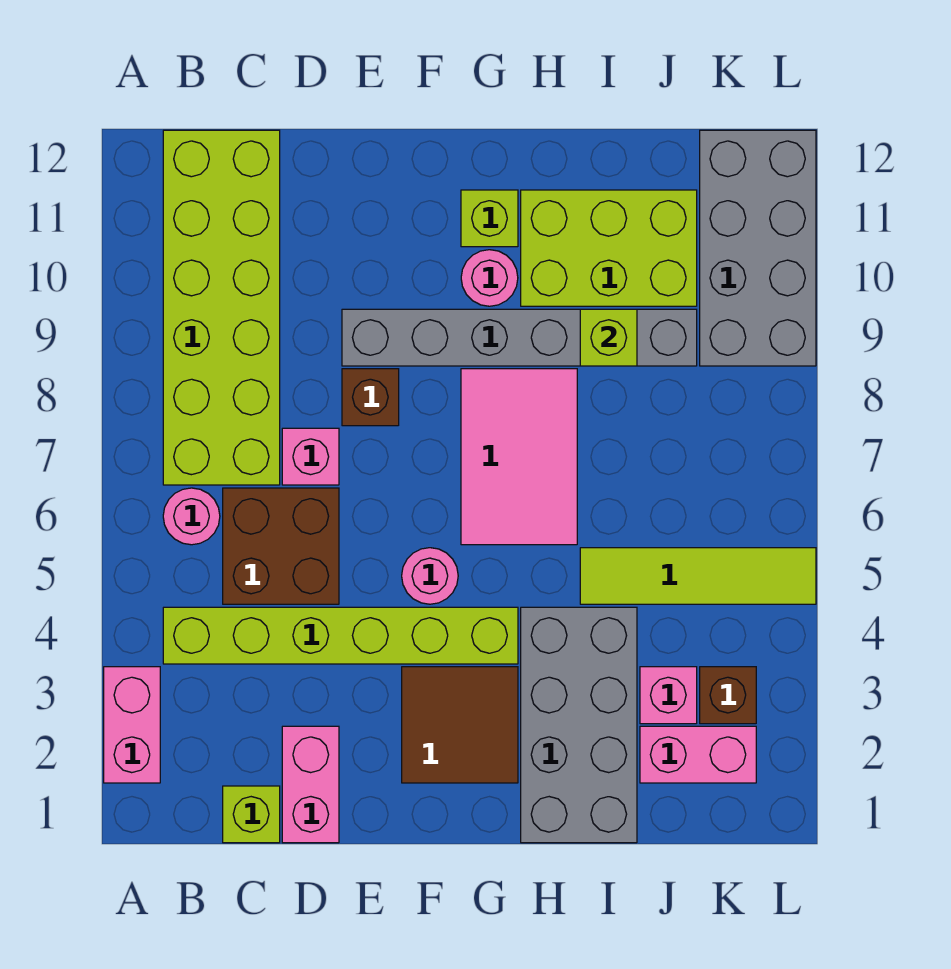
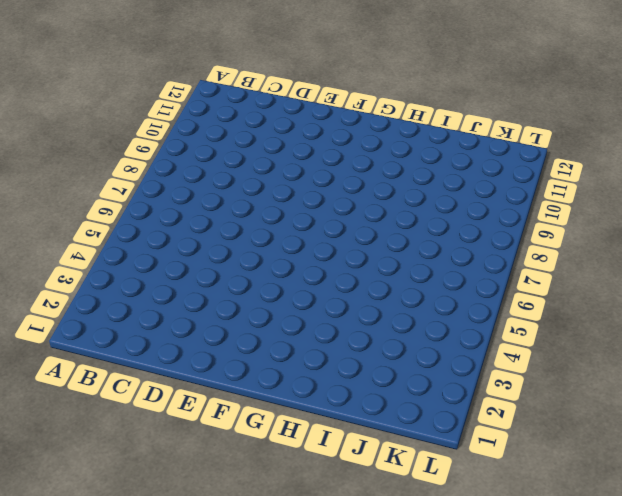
none -> pink 1x2 brick [104,667,160,783]
none -> lime 1x6 brick [163,607,518,664]
none -> pink 1x1 round brick [163,488,220,545]

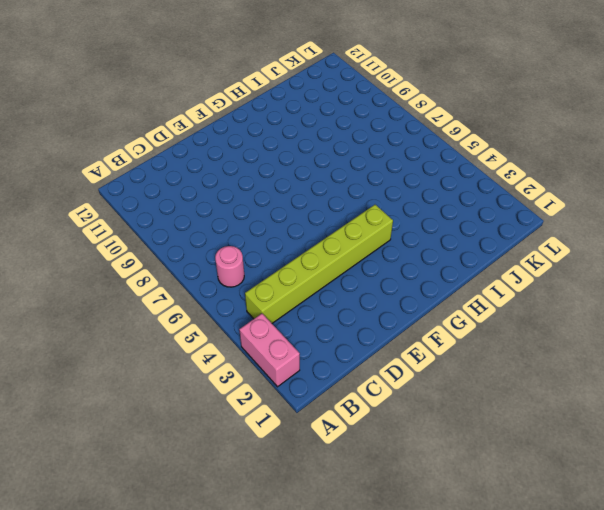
none -> lime 2x6 brick [163,130,280,485]
none -> lime 1x1 brick [223,786,280,843]
none -> brown 2x2 brick [223,488,339,604]

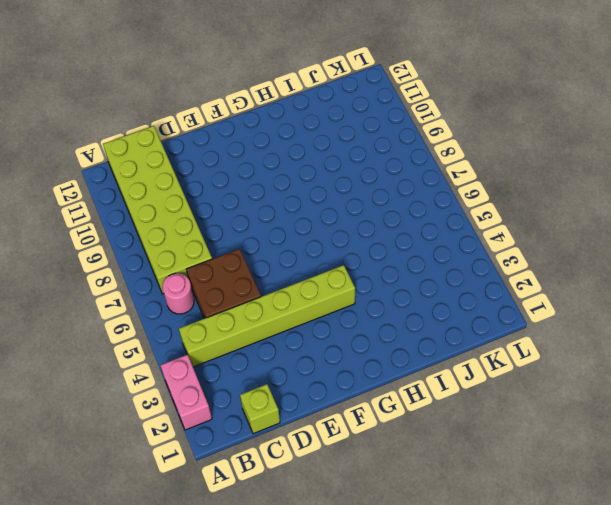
none -> pink 1x2 brick [282,726,339,843]
none -> pink 1x1 brick [282,428,339,485]
none -> brown 1x1 brick [342,369,399,426]

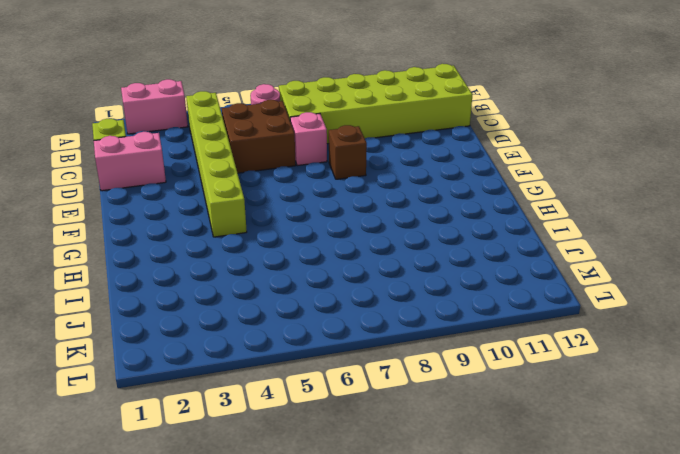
none -> grey 1x6 brick [342,309,697,366]
none -> brown 2x2 tile [402,667,518,783]
none -> pink 1x1 round brick [402,548,458,604]

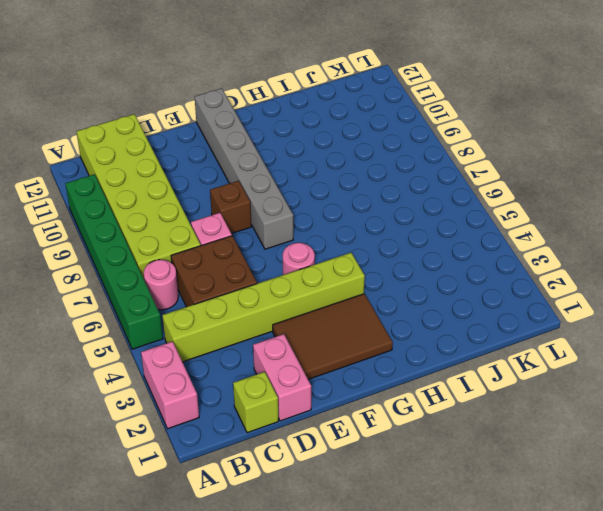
green 1x6 brick [65,174,163,349] -> none
brown 2x3 tile [273,294,393,379] -> brown 2x2 tile [402,667,518,783]
grey 1x6 brick [195,88,293,249] -> grey 1x6 brick turned to [342,309,697,366]
none -> pink 2x3 tile [461,369,577,545]
none -> pink 1x1 round brick [461,250,518,306]
none -> lime 1x1 brick [461,190,518,247]

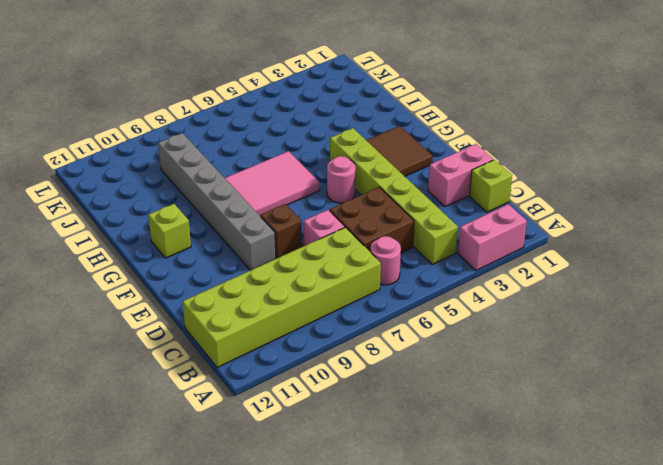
none -> pink 1x1 round brick [461,250,518,306]
none -> grey 2x4 brick [521,607,637,843]
none -> lime 2x3 brick [521,190,697,306]

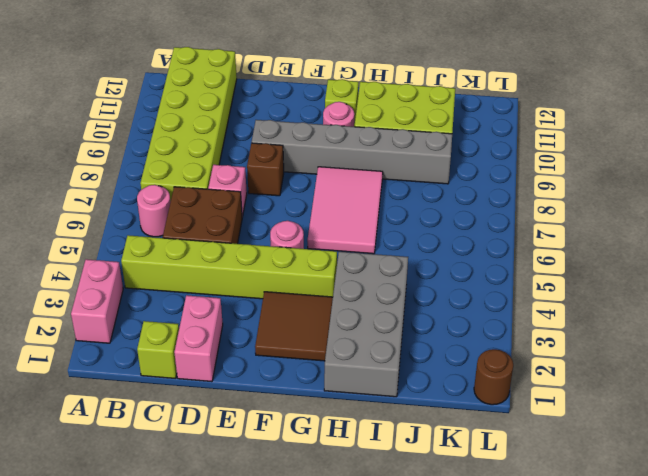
brown 1x1 round brick [474,349,513,405] -> none
none -> lime 1x4 tile [580,548,816,604]
none -> pink 1x2 brick [640,726,756,783]
none -> pink 1x1 brick [640,667,697,724]

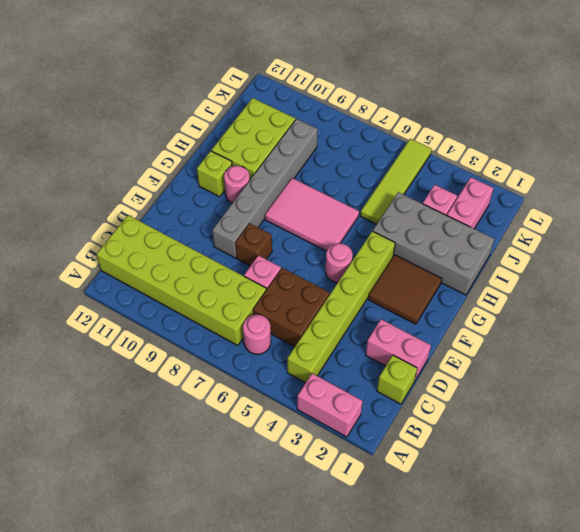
none -> brown 1x1 brick [700,667,756,724]
none -> grey 2x4 brick [700,130,816,366]
none -> lime 1x1 brick [580,309,637,366]

